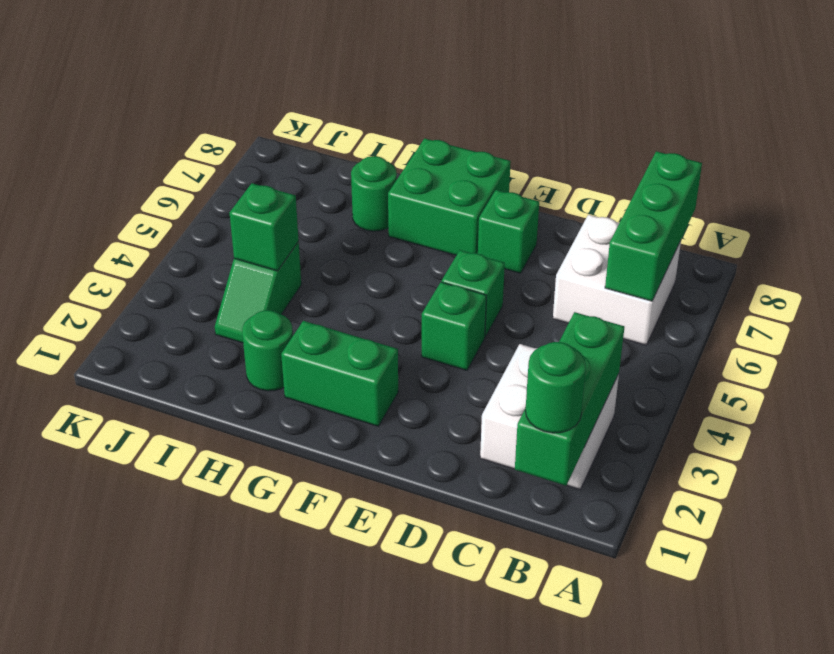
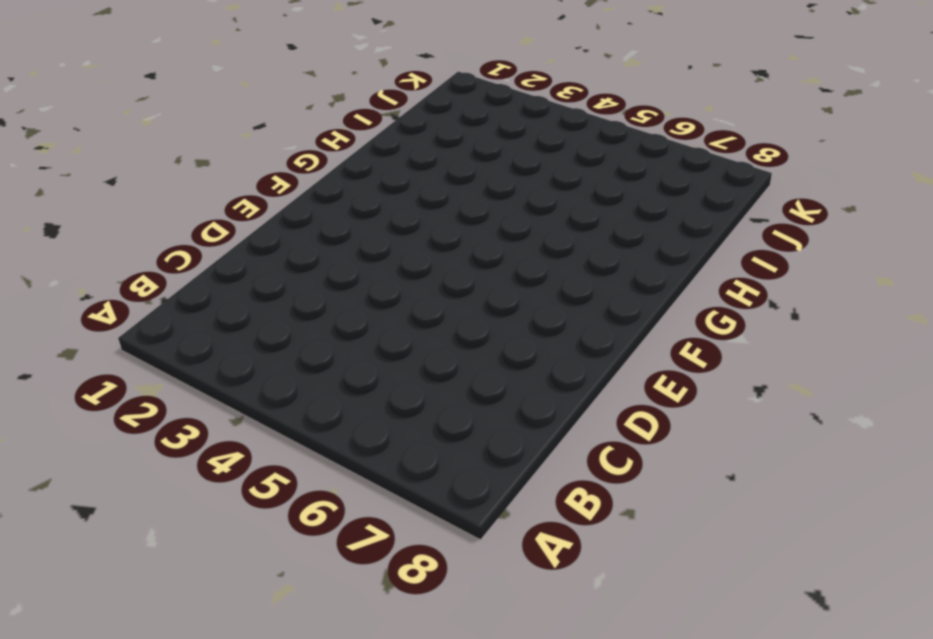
none -> white 2x2 brick [480,344,619,489]
none -> white 2x2 brick [553,215,681,345]
none -> green 1x1 brick [422,282,486,370]

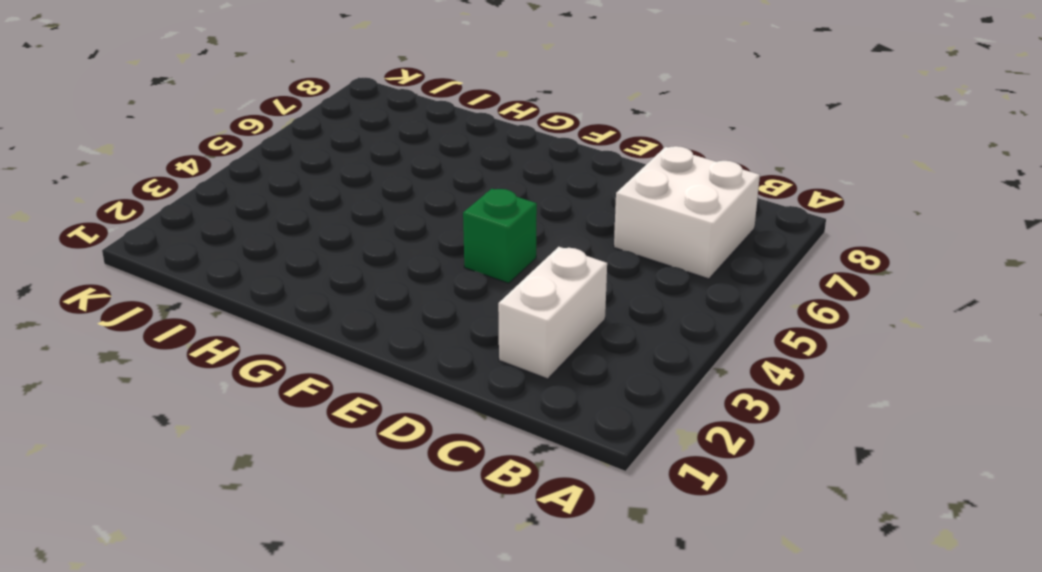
white 1x2 brick [498,247,607,379] -> white 2x2 brick [480,344,619,489]
none -> green 1x1 brick [442,250,505,337]
none -> green 1x1 brick [478,190,539,273]
none -> green 1x2 brick [281,321,398,426]

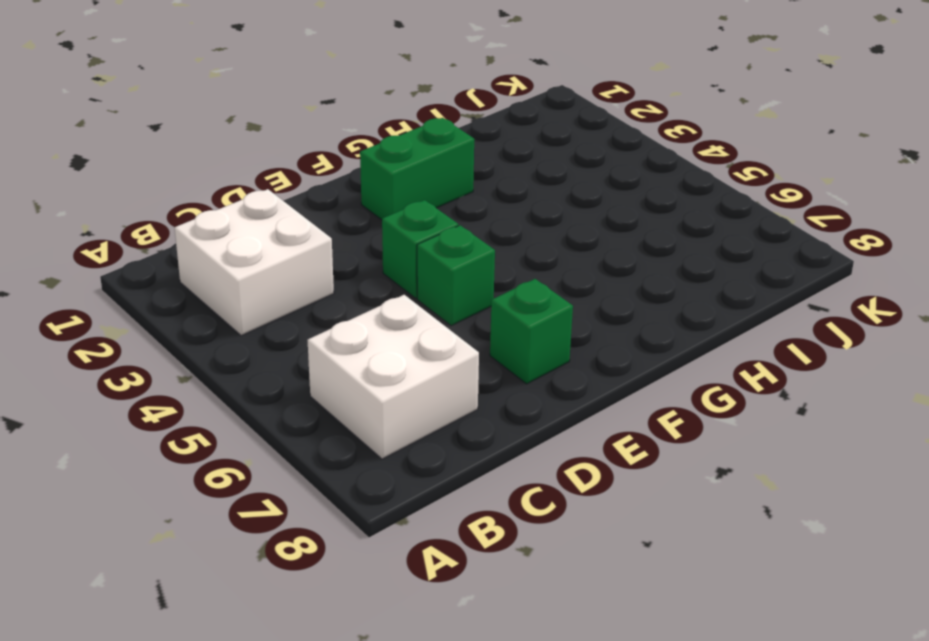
none -> green 2x2 brick [388,138,511,255]
none -> green 1x1 round brick [242,310,293,391]
none -> green 1x1 round brick [351,156,397,231]

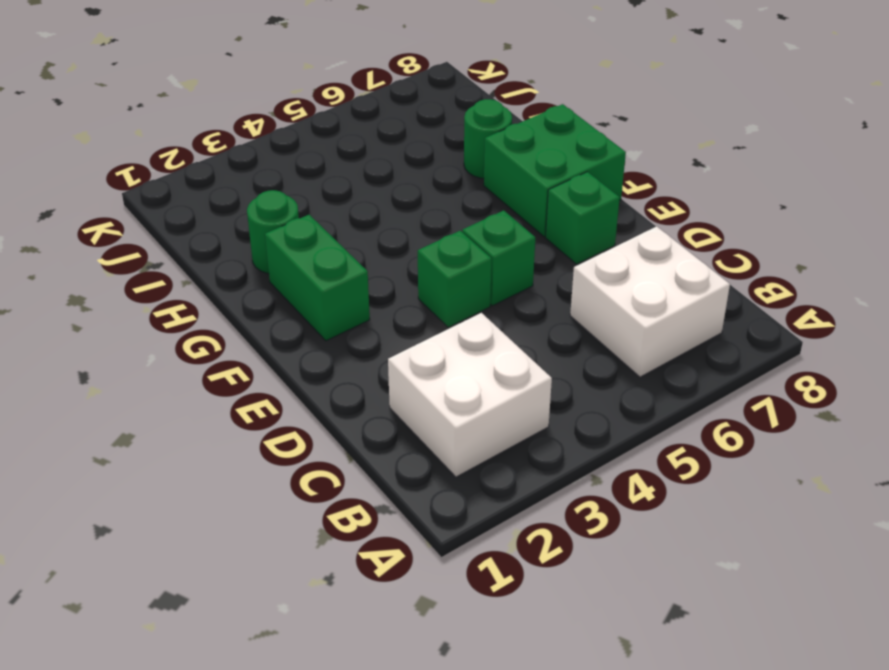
none -> green 1x2 slope [215,242,301,343]
none -> green 1x3 brick [515,312,624,486]
none -> green 1x3 brick [605,151,702,301]

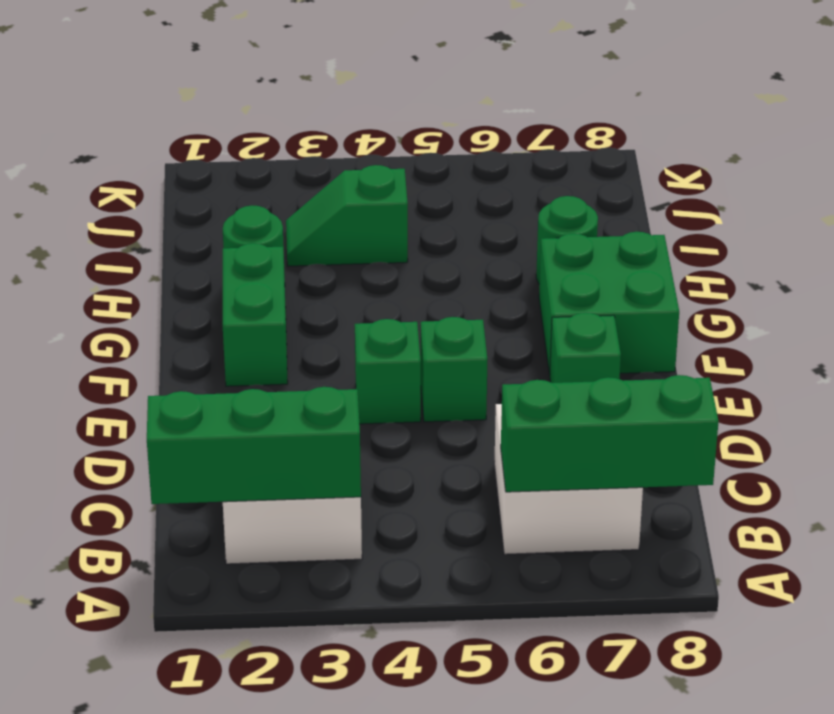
none -> green 1x1 brick [230,183,299,271]
none -> green 1x1 round brick [525,342,586,433]

